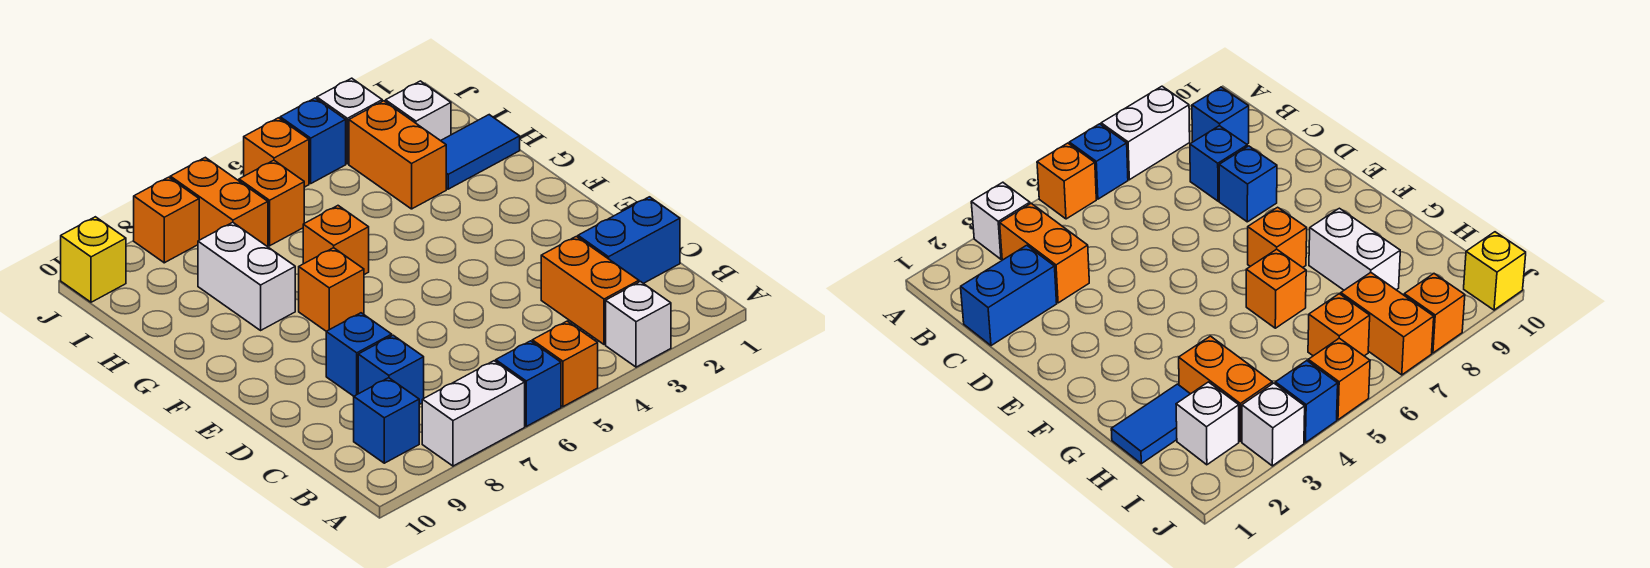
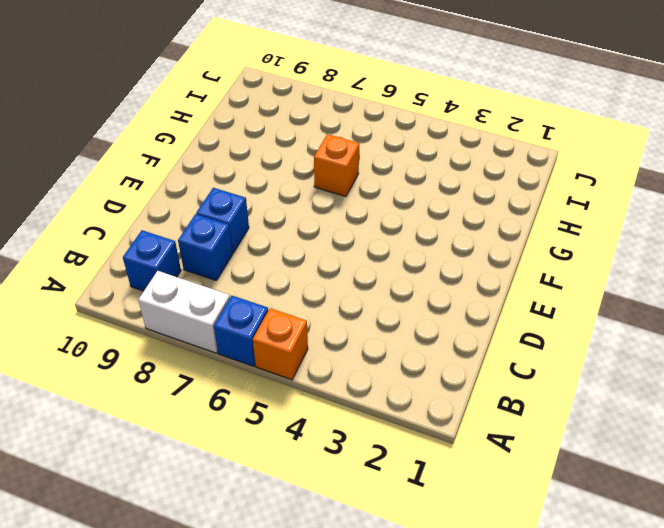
none -> white 1x1 brick [606,282,671,367]
none -> orange 1x2 brick [541,236,639,344]
none -> blue 1x2 brick [578,197,680,283]

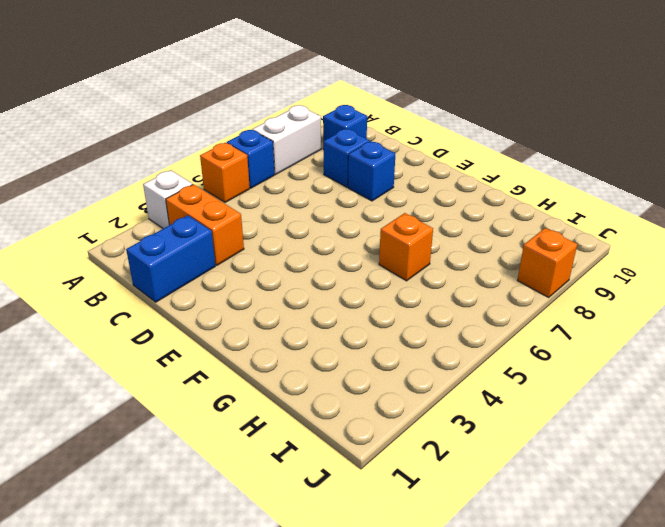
none -> orange 1x1 brick [299,248,364,331]
none -> white 1x2 brick [198,222,295,330]
none -> blue 1x2 tile [441,115,520,189]

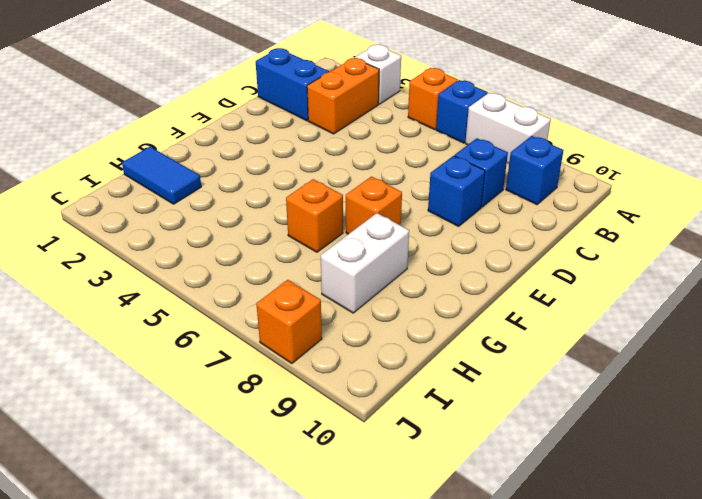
none -> orange 1x2 brick [349,101,446,209]
none -> white 1x1 brick [386,81,451,141]
none -> orange 1x1 brick [239,160,304,246]

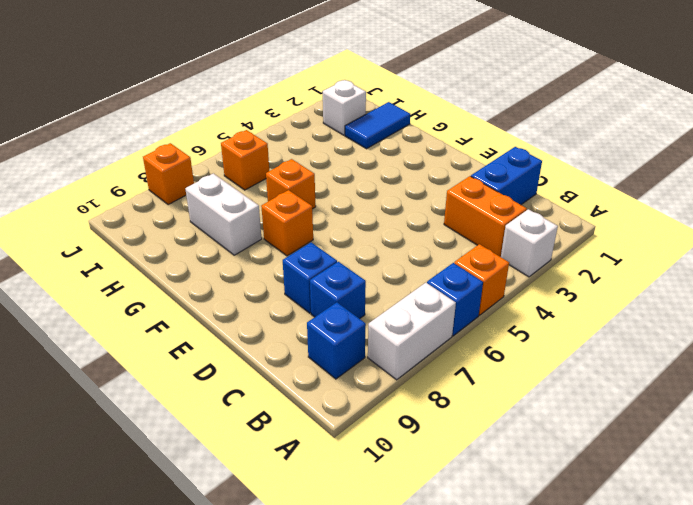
none -> orange 1x2 brick [349,101,446,209]
none -> orange 1x2 brick [170,157,268,247]
none -> white 1x1 brick [317,78,382,164]

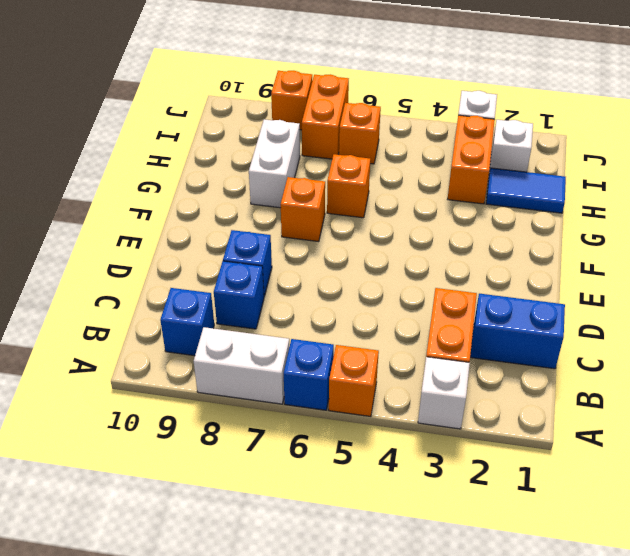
none -> blue 1x1 brick [280,98,346,183]
none -> orange 1x1 brick [244,118,309,187]
none -> yellow 1x1 brick [61,217,126,302]

